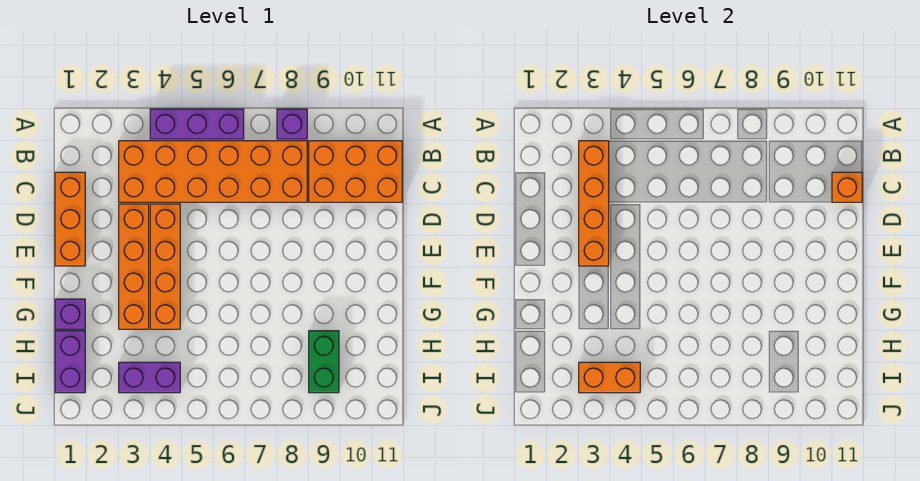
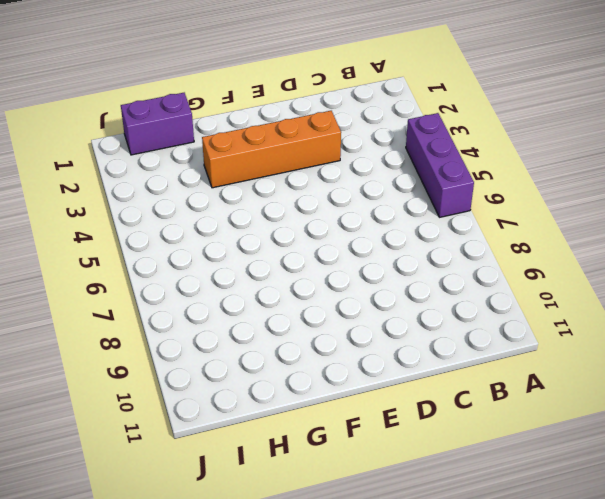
none -> purple 1x1 brick [277,109,307,139]
none -> orange 2x6 brick [119,141,307,202]
none -> orange 2x3 brick [309,141,402,202]

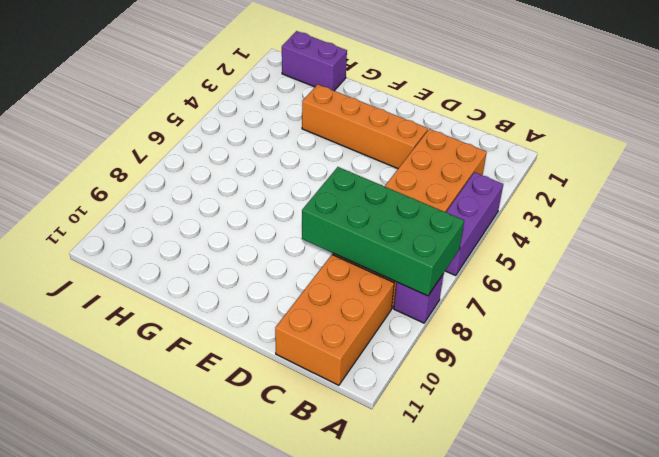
green 2x4 brick [302,167,464,296] -> none
none -> orange 1x3 brick [55,172,85,266]
none -> orange 1x4 brick [150,204,180,329]
none -> purple 1x1 brick [55,299,85,329]

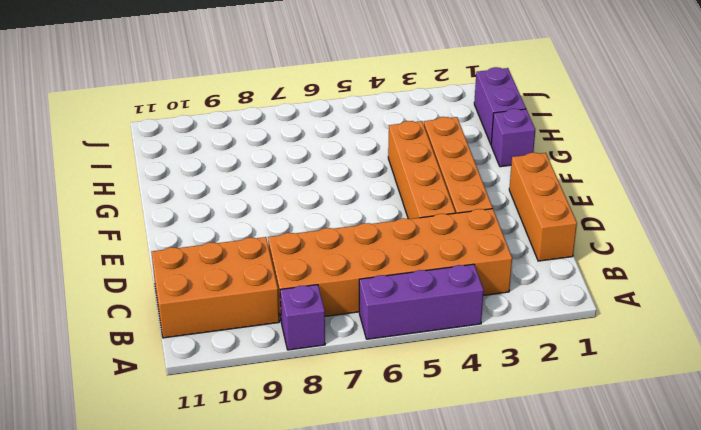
none -> green 1x2 brick [309,331,339,393]
none -> purple 1x2 brick [119,362,180,393]
none -> orange 1x4 brick [579,141,609,266]

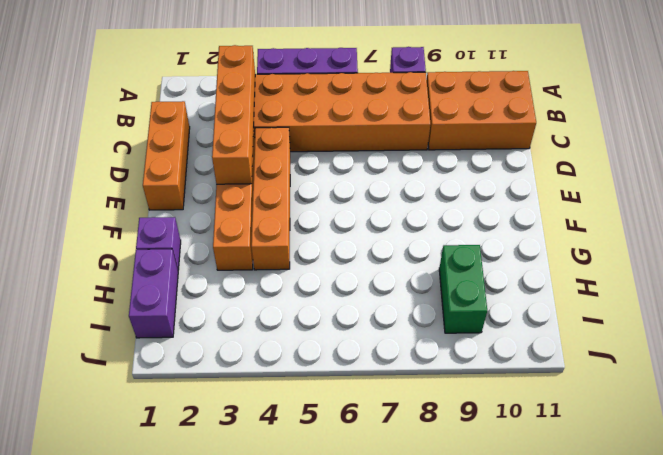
none -> purple 1x2 brick [119,362,180,393]
none -> orange 1x1 brick [832,172,862,202]
none -> orange 1x2 brick [579,362,640,393]

